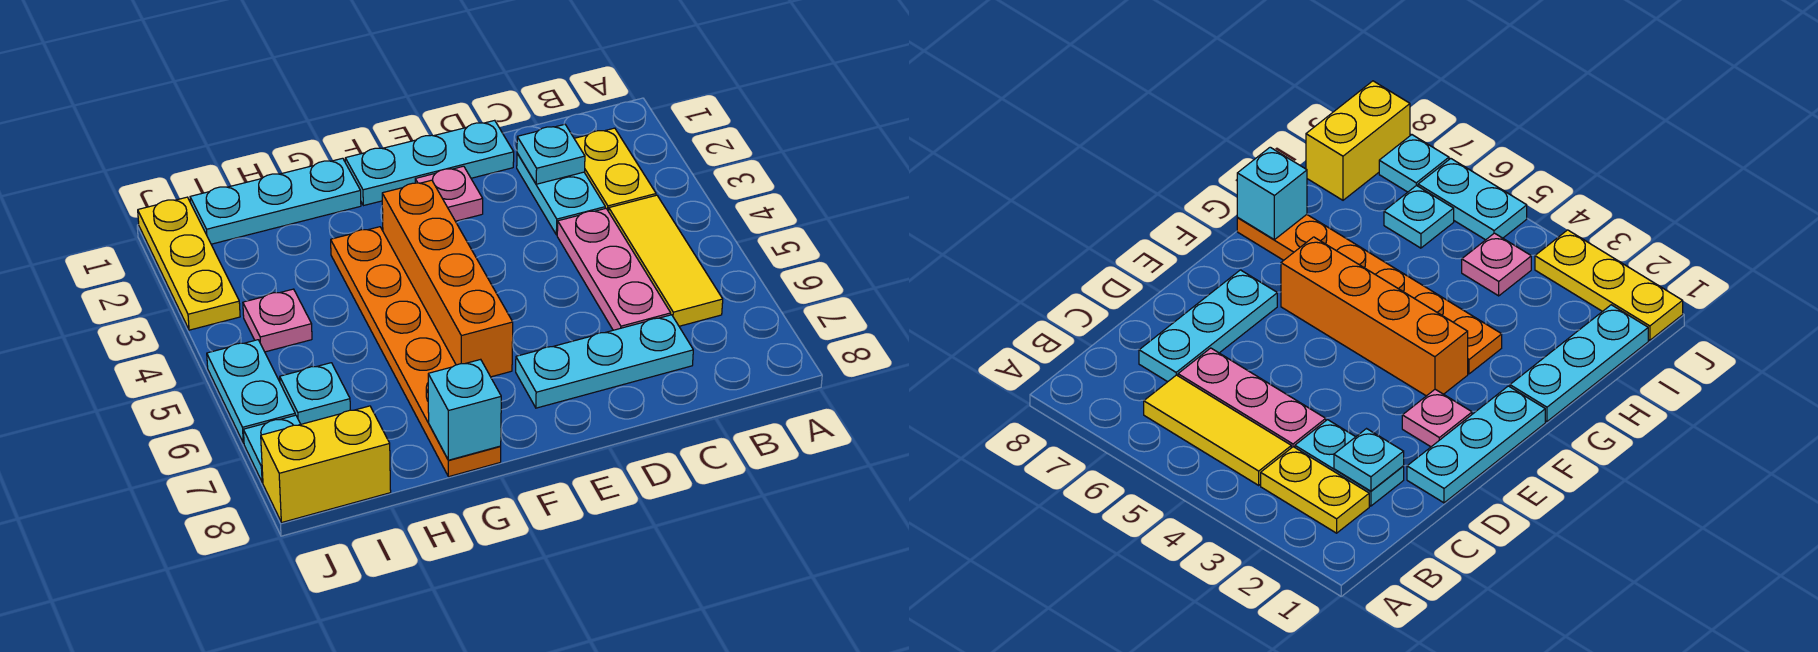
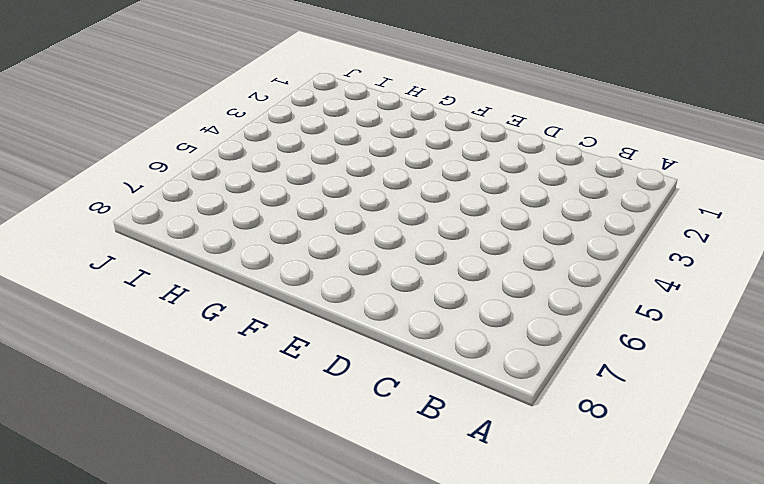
none -> yellow 1x2 plate [574,128,656,211]
none -> yellow 1x3 tile [609,195,723,326]
none -> cyan 1x2 plate [517,153,605,235]

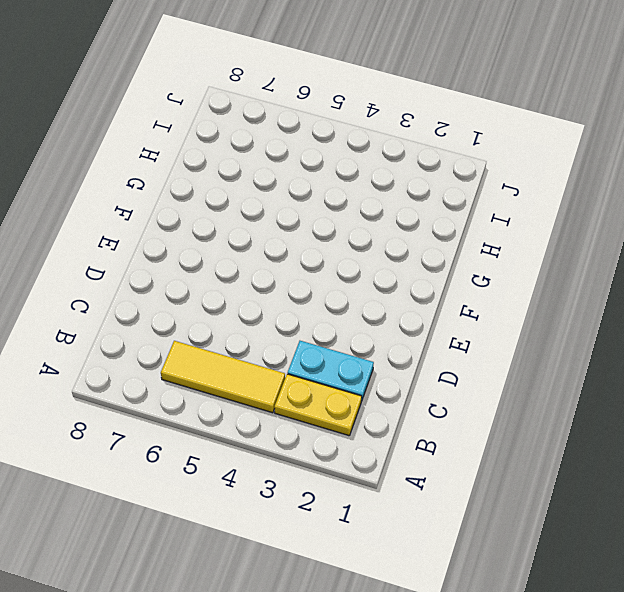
none -> pink 1x3 plate [557,208,671,330]
none -> cyan 1x3 plate [516,315,693,408]
none -> cyan 1x3 plate [345,120,514,206]

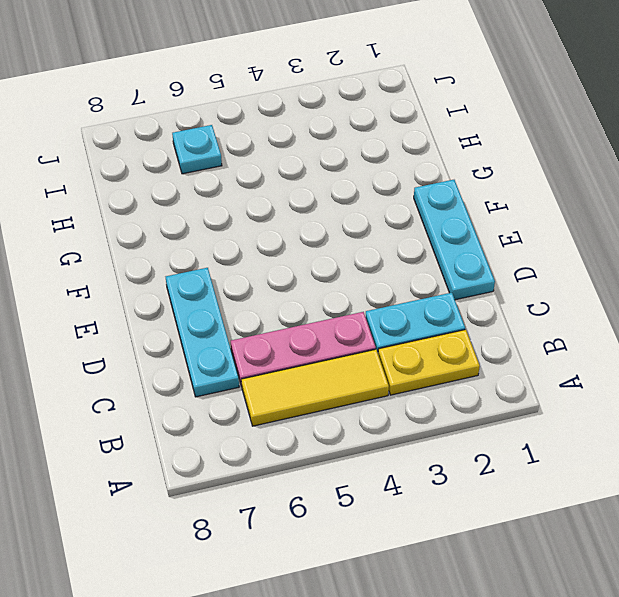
none -> pink 1x1 plate [415,166,483,221]
none -> orange 1x4 brick [382,180,513,377]
none -> cyan 1x3 plate [190,158,361,244]

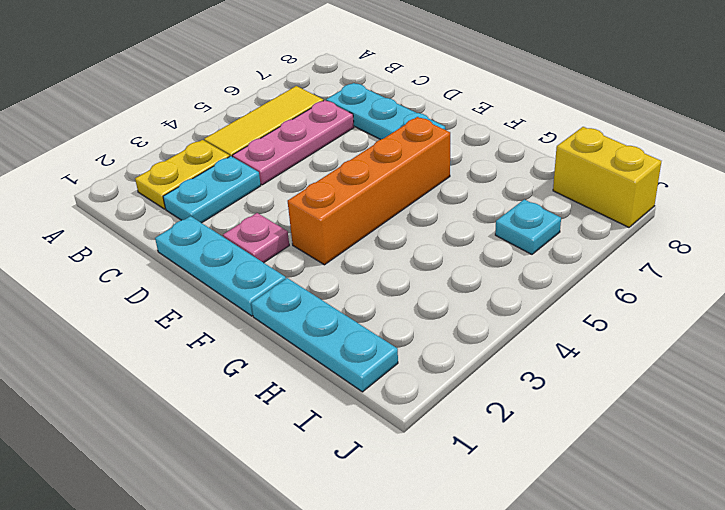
none -> orange 1x6 plate [331,227,501,477]
none -> pink 1x1 plate [243,289,312,352]
none -> yellow 1x3 plate [138,197,240,330]

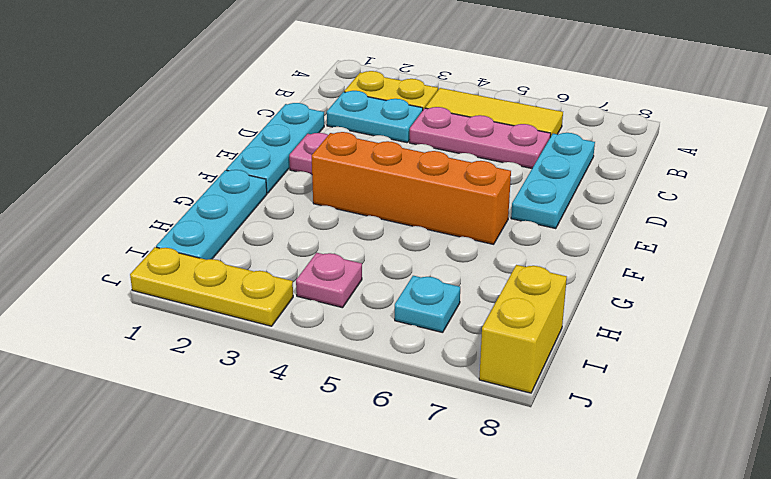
none -> orange 1x6 plate [331,227,501,477]
none -> cyan 1x2 plate [207,340,295,443]
none -> cyan 1x1 plate [243,415,301,482]

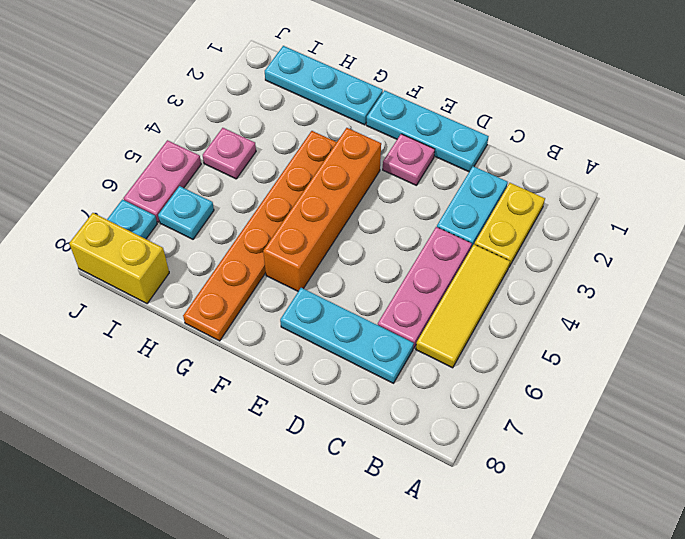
pink 1x2 plate [124,140,201,222] -> cyan 1x2 plate [207,340,295,443]
none -> yellow 1x3 plate [138,197,240,330]
none -> cyan 1x1 plate [517,124,585,184]
none -> cyan 1x1 brick [428,359,501,460]

